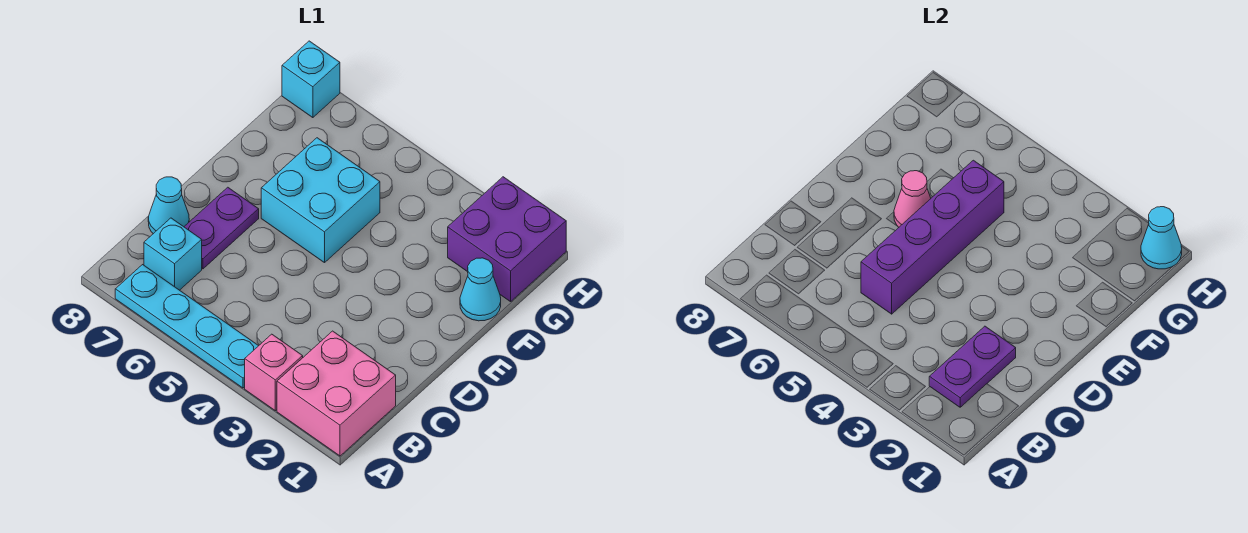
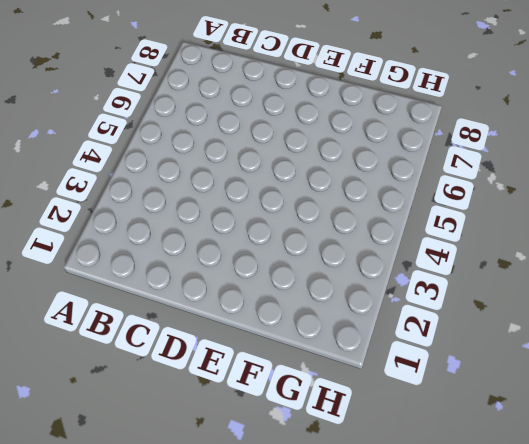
none -> pink 2x2 brick [277,331,396,456]
none -> pink 1x1 brick [245,334,303,411]
none -> cyan 1x4 plate [115,265,258,388]

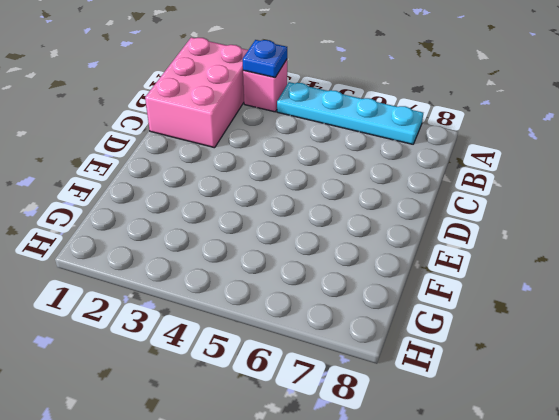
pink 2x3 brick [145,38,248,148] -> pink 2x2 brick [277,331,396,456]
blue 1x1 plate [243,40,287,78] -> none
none -> cyan 1x1 brick [144,218,202,290]
none -> purple 1x2 plate [184,187,259,269]
none -> cyan 1x1 cone [148,177,189,234]

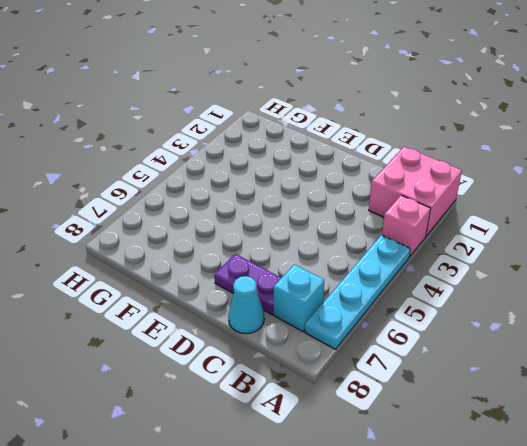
none -> cyan 2x2 brick [261,138,380,263]
none -> cyan 1x1 cone [460,258,501,321]
none -> purple 2x2 brick [448,177,566,302]

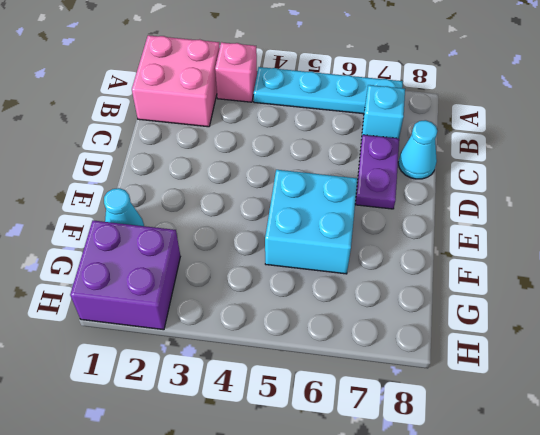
none -> cyan 1x1 brick [282,41,340,118]
none -> purple 1x2 plate [929,326,1016,407]
none -> purple 1x4 brick [861,160,1004,314]

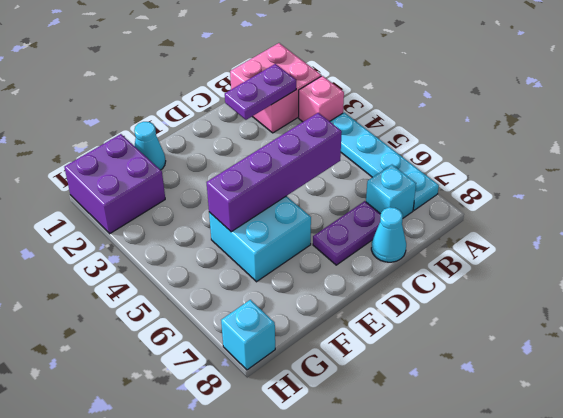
none -> pink 1x1 cone [894,171,931,227]
none -> cyan 1x1 cone [1141,207,1182,269]

